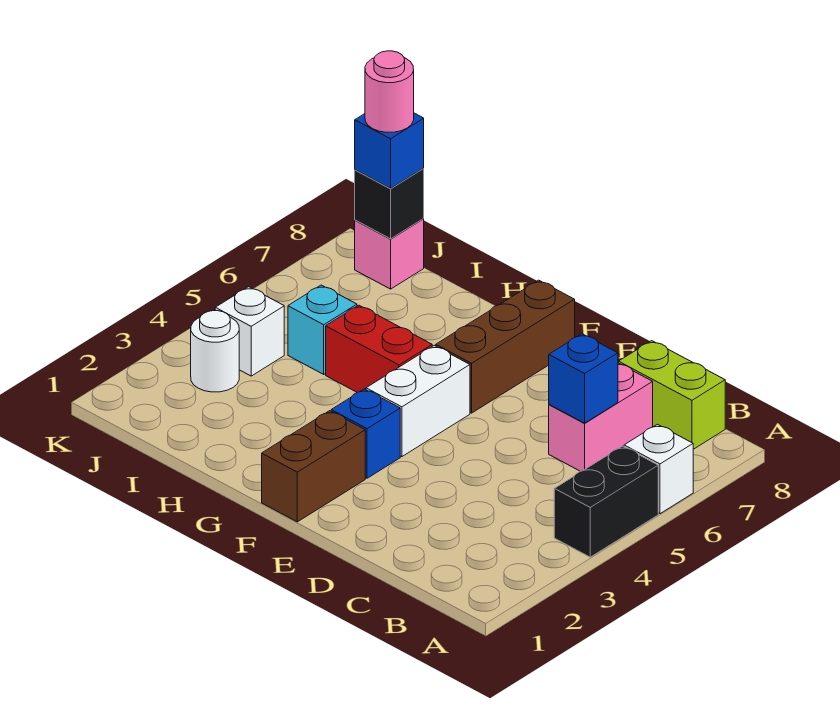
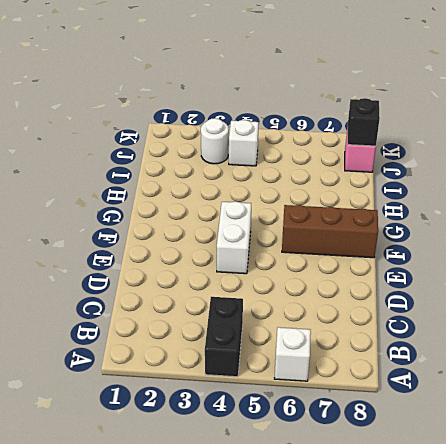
black 1x2 brick [205,297,243,377] -> black 1x2 brick turned to [554,446,658,557]
white 1x2 brick [217,202,251,274] -> white 1x2 brick turned to [366,346,470,457]
none -> lime 1x2 brick [618,341,725,449]
none -> pink 1x2 brick [549,363,653,471]
none -> brown 1x2 brick [262,411,365,522]

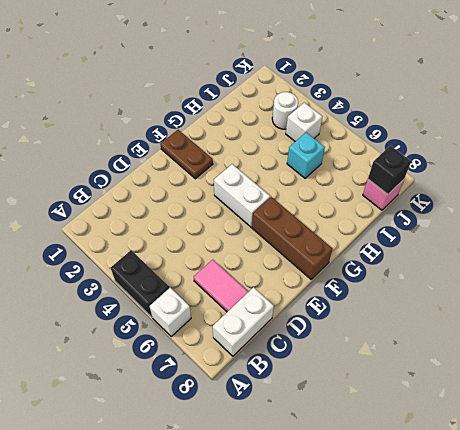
white 1x2 brick [213,287,274,356] -> lime 1x2 brick [618,341,725,449]
pink 1x2 tile [194,260,248,312] -> pink 1x2 brick [549,363,653,471]
brown 1x2 plate [160,130,213,179] -> brown 1x2 brick [262,411,365,522]
none -> blue 1x1 brick [331,389,400,478]
none -> red 1x2 brick [326,305,432,393]
none -> blue 1x1 brick [549,334,618,423]

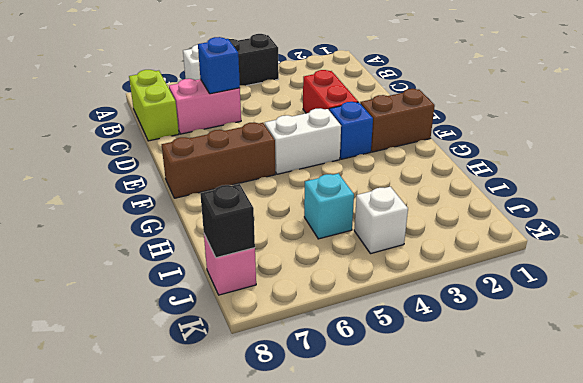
red 1x2 brick [303,70,358,113] -> red 1x2 brick moved to [326,305,432,393]
none -> white 1x1 round brick [191,311,239,392]
none -> blue 1x1 brick [355,113,424,188]
none -> pink 1x1 round brick [365,51,414,132]

